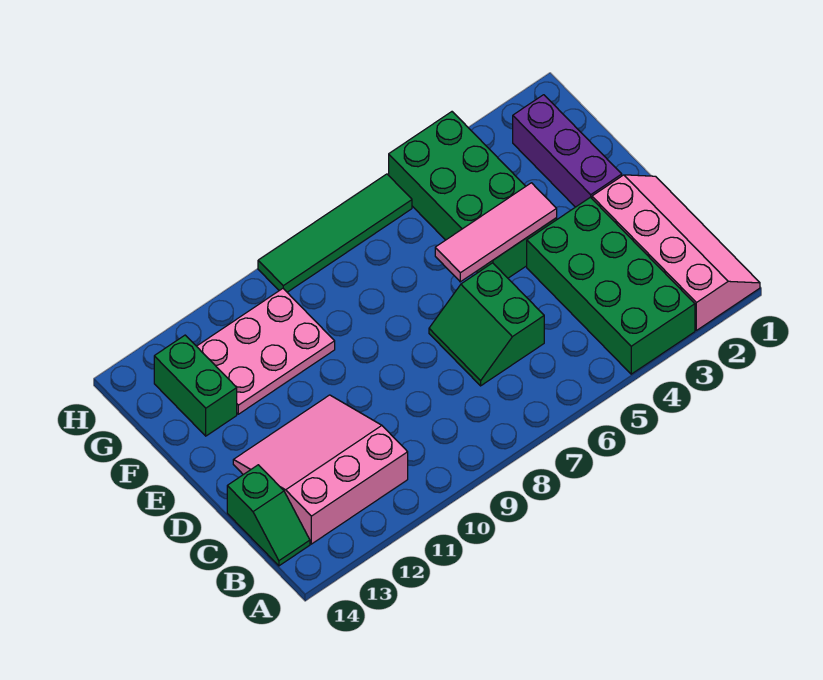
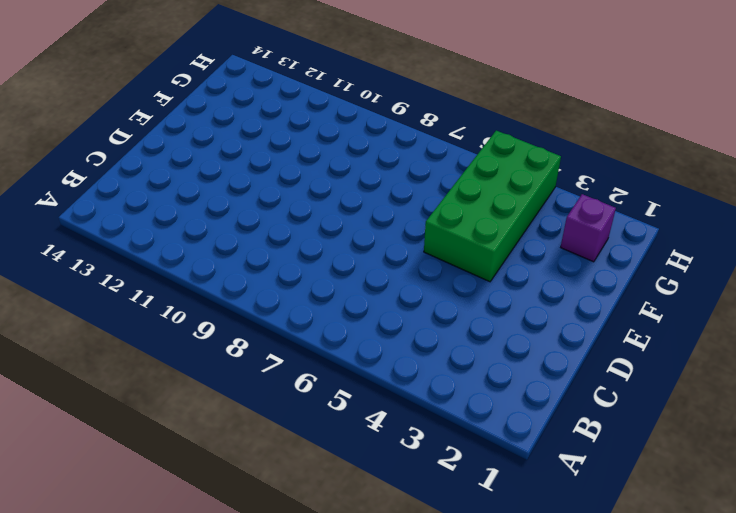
purple 1x1 brick [561,194,616,262] -> purple 1x3 brick [513,95,622,207]
none -> pink 2x4 slope [592,175,760,330]
none -> green 2x4 brick [527,197,695,374]

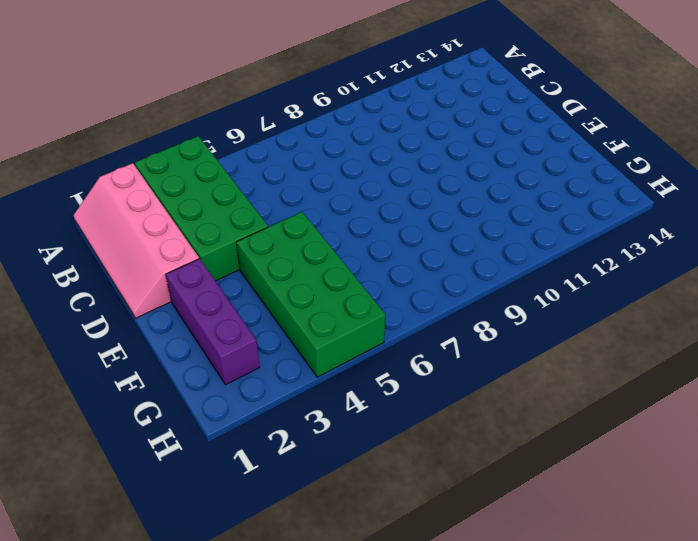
none -> pink 3x3 slope [233,395,408,544]
none -> green 1x2 slope [227,465,310,566]

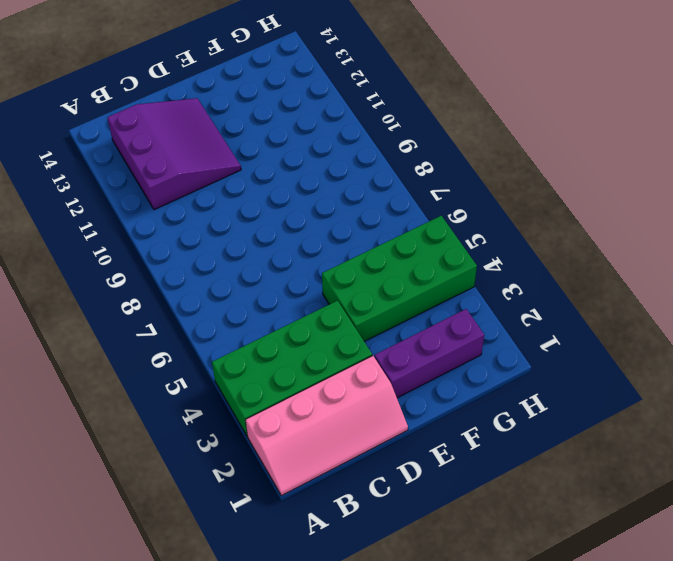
purple 3x3 slope [107,98,241,210] -> pink 3x3 slope [233,395,408,544]
none -> green 1x2 slope [227,465,310,566]
none -> green 2x2 slope [429,263,544,386]

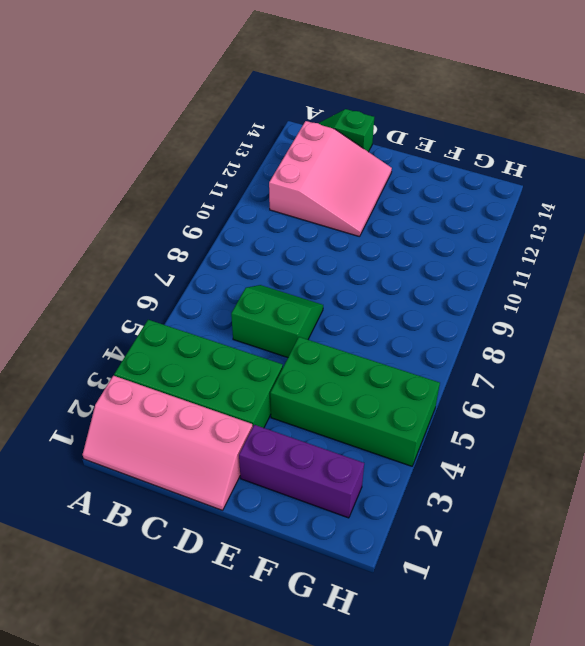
none -> pink 2x3 plate [197,289,335,414]
none -> green 1x2 brick [154,335,237,436]

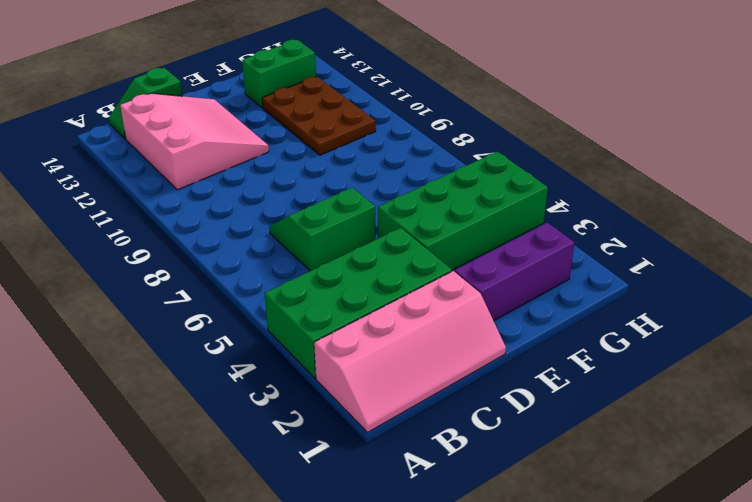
brown 2x3 plate [262,77,376,155] -> pink 2x3 plate [197,289,335,414]
none -> green 1x4 tile [258,174,412,292]
none -> pink 1x3 tile [435,183,557,282]

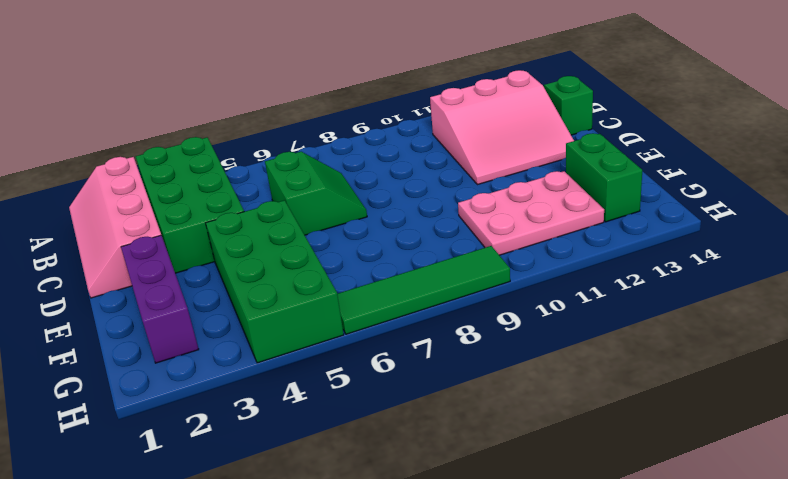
none -> pink 1x3 tile [435,183,557,282]

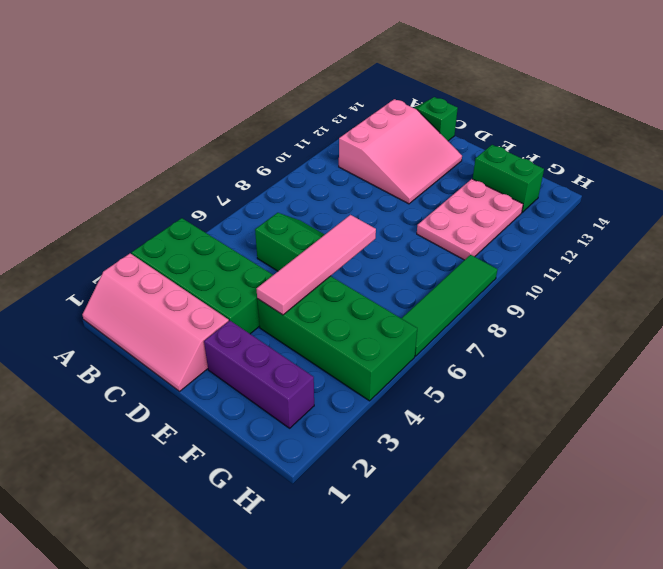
pink 1x4 tile [257,215,376,315] -> pink 1x3 tile [435,183,557,282]

